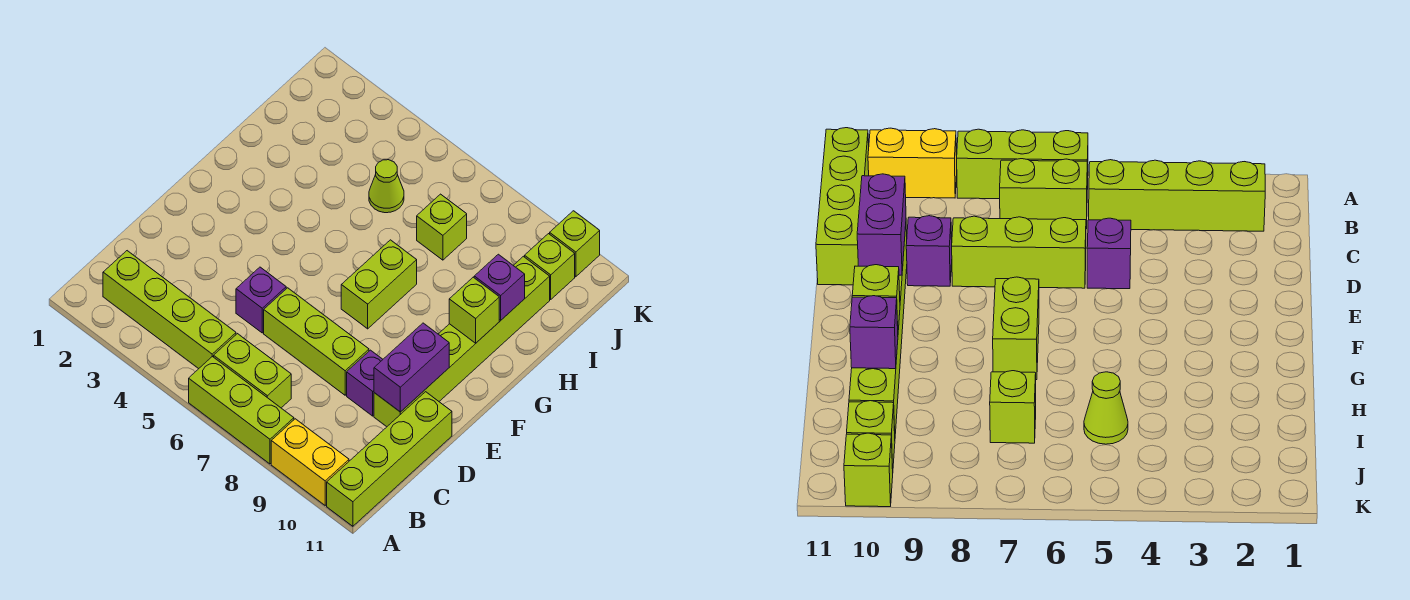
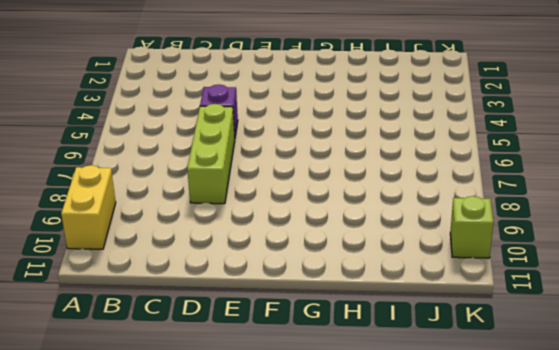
none -> lime 1x3 brick [189,356,294,464]
none -> lime 1x4 brick [327,392,452,526]
none -> lime 1x4 brick [103,251,236,369]

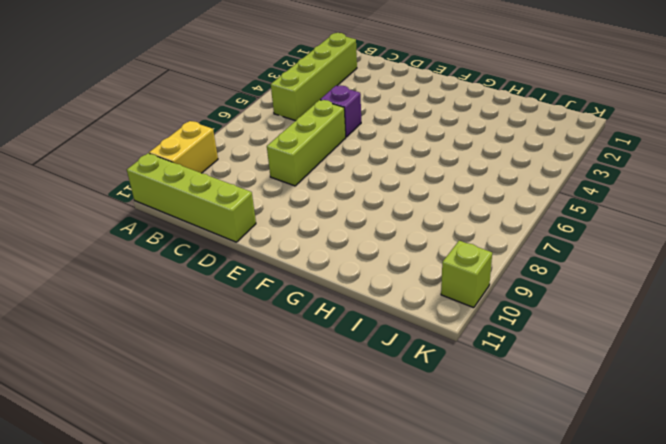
none -> lime 1x3 brick [189,356,294,464]
none -> lime 1x2 brick [214,334,291,408]
none -> purple 1x1 brick [347,350,383,416]

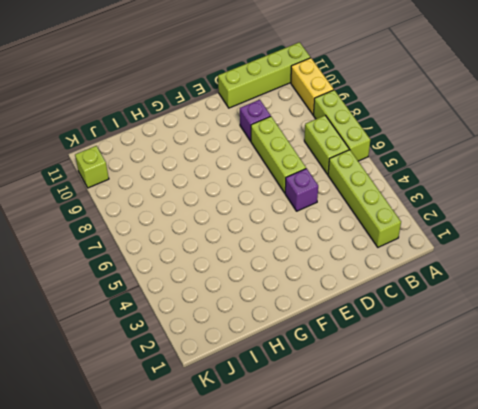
none -> lime 1x6 brick [374,256,550,427]
none -> lime 1x2 brick [341,240,417,329]
none -> lime 1x1 cone [369,160,404,213]

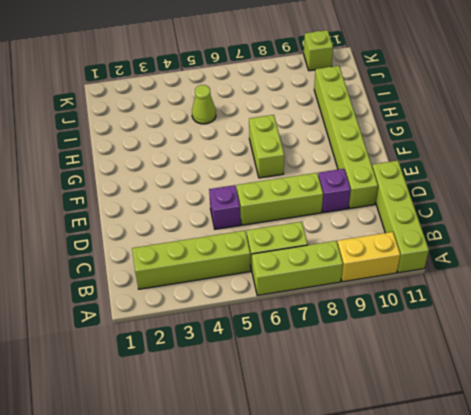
none -> lime 1x1 brick [417,194,467,260]
none -> lime 1x1 brick [525,234,575,299]
none -> purple 1x2 brick [374,323,449,412]

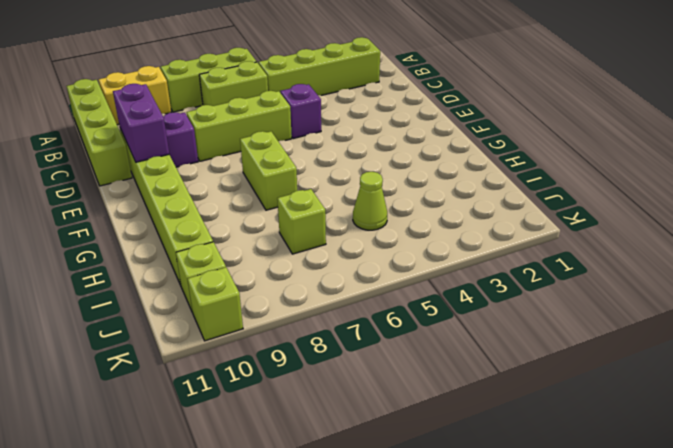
none -> lime 1x1 brick [449,277,499,343]
none -> purple 1x1 brick [474,254,525,320]

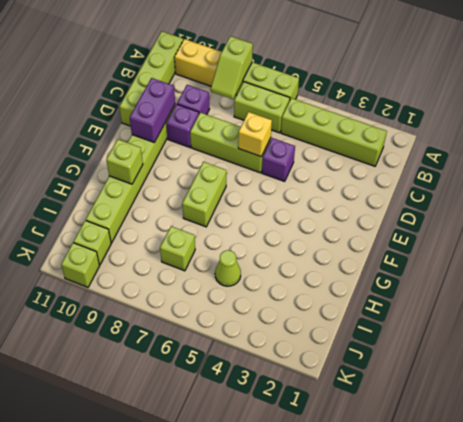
lime 1x2 slope [211,36,253,99] -> none
purple 1x1 brick [177,85,209,115] -> purple 1x1 brick moved to [474,254,525,320]
yellow 1x1 brick [238,112,272,157] -> none

